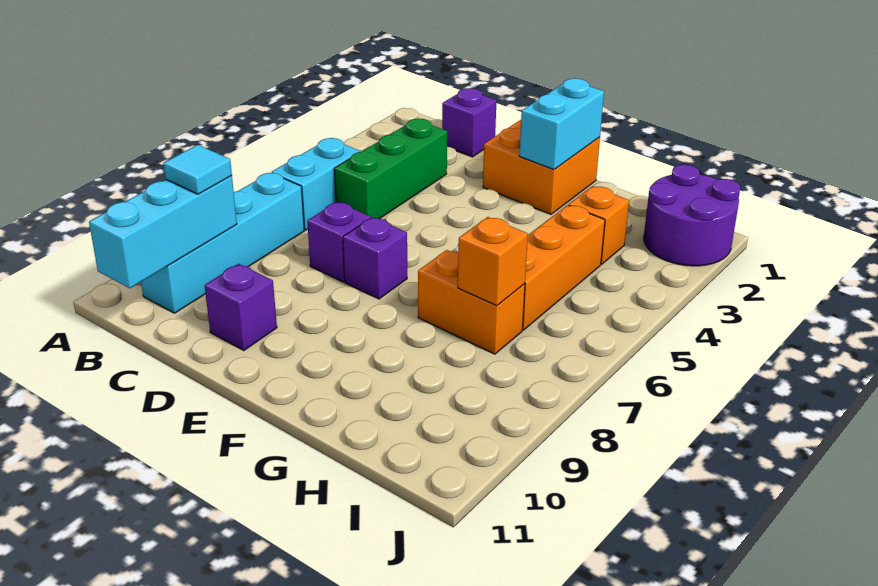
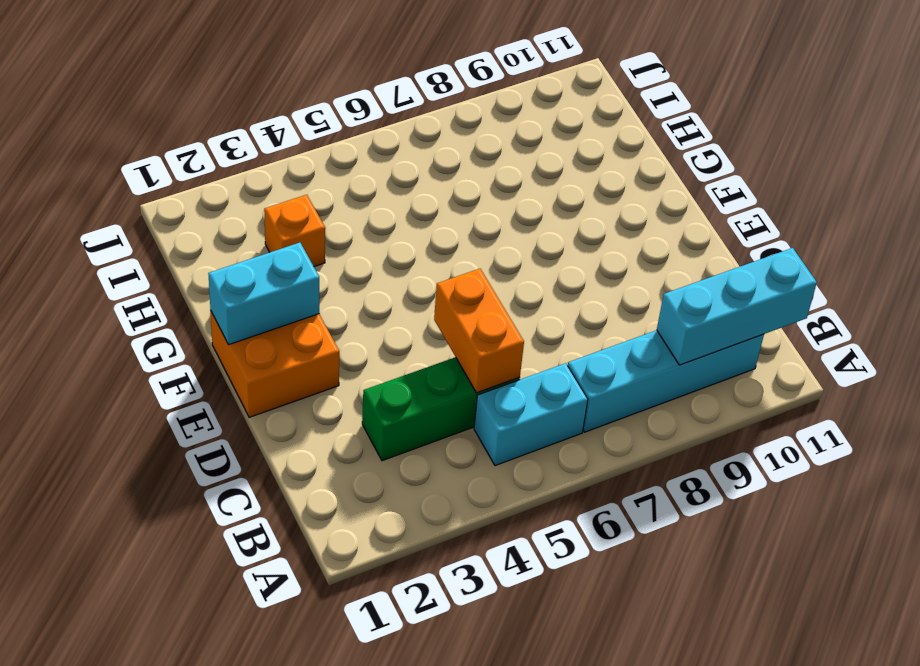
orange 1x2 brick [434,269,524,393] -> orange 1x2 brick moved to [418,250,525,354]
none -> purple 1x1 brick [442,88,496,157]
none -> purple 1x1 brick [307,202,371,282]
none -> purple 1x1 brick [205,264,277,351]

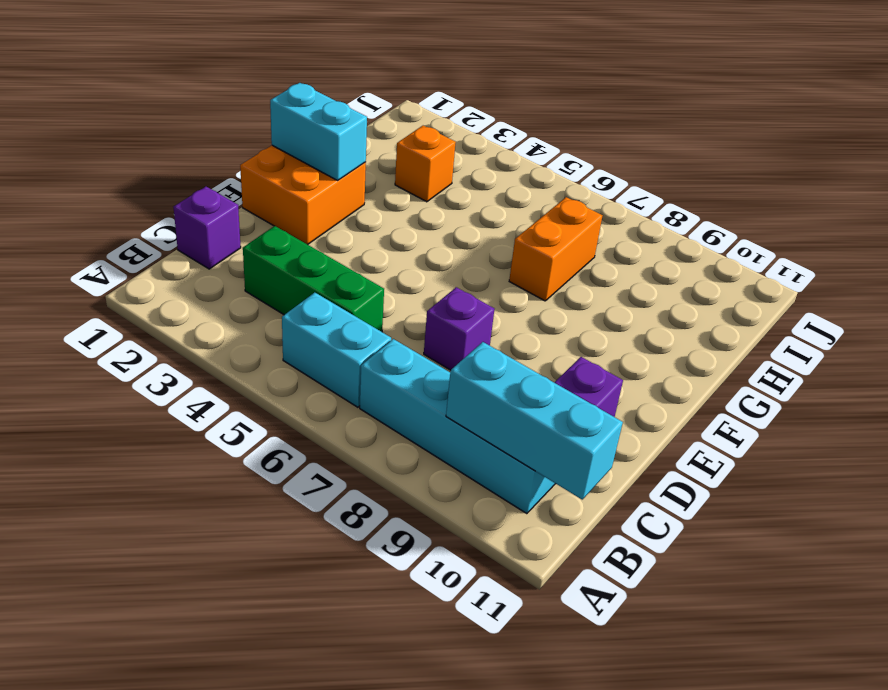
none -> purple 1x1 brick [343,217,407,299]
none -> orange 1x3 brick [522,205,605,330]
none -> purple 2x2 round brick [644,165,740,266]

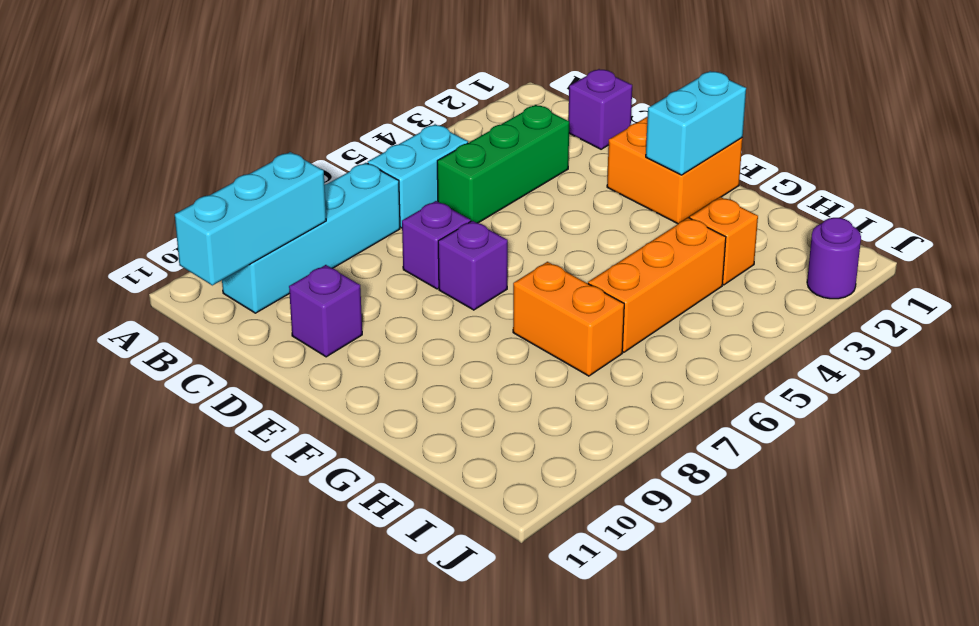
purple 1x1 round brick [807,218,861,299] -> purple 2x2 round brick [644,165,740,266]
none -> orange 1x1 brick [458,217,528,306]
none -> cyan 1x1 tile [163,145,232,194]

